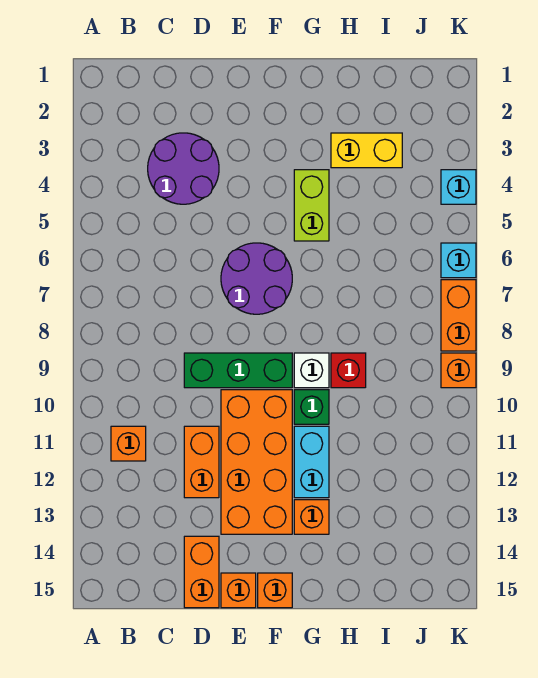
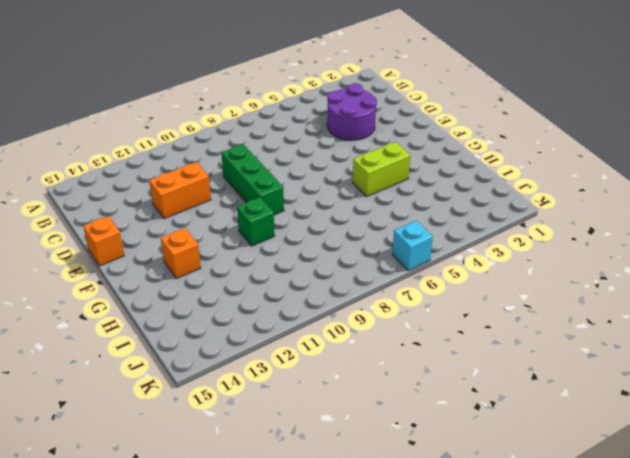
none -> orange 1x1 brick [111,426,146,461]
none -> orange 1x2 brick [184,536,219,608]
none -> purple 2x2 round brick [221,243,292,314]

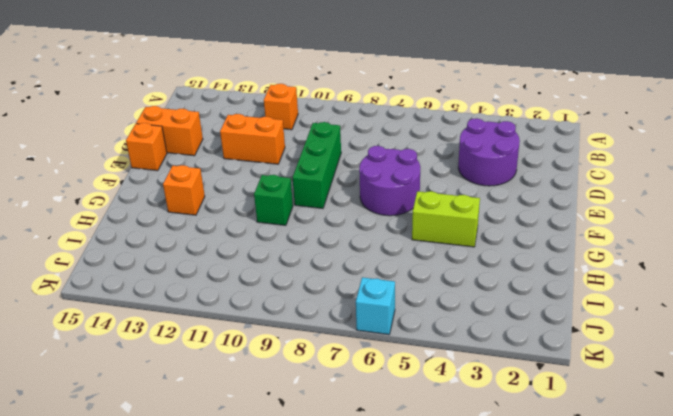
none -> orange 2x4 brick [221,390,292,534]
none -> orange 1x1 brick [258,573,292,608]
none -> white 1x1 brick [294,353,329,388]

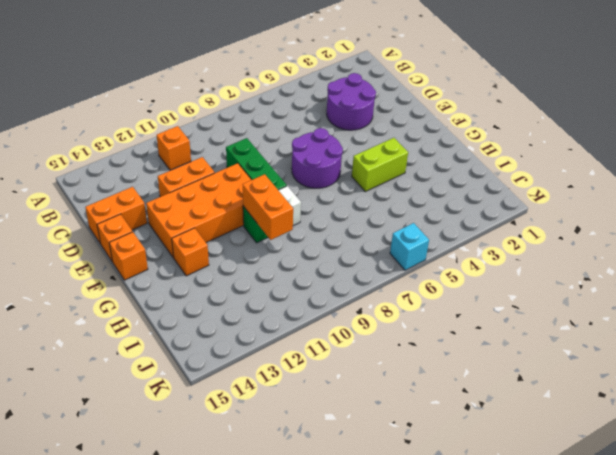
orange 1x2 brick [243,174,293,240] -> orange 1x2 brick turned to [441,280,476,351]
none -> cyan 1x2 brick [294,426,329,498]
none -> yellow 1x2 brick [331,133,402,168]
none -> red 1x1 brick [331,353,366,388]

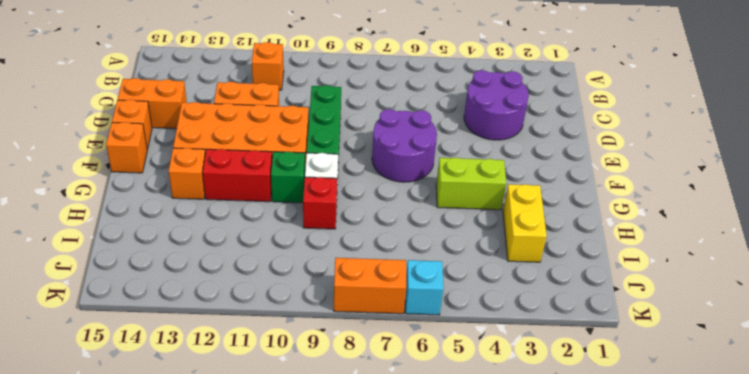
red 1x2 brick [203,149,272,202] -> cyan 1x2 brick [294,426,329,498]
none -> cyan 1x1 brick [441,170,476,204]
none -> orange 1x1 brick [441,353,476,388]

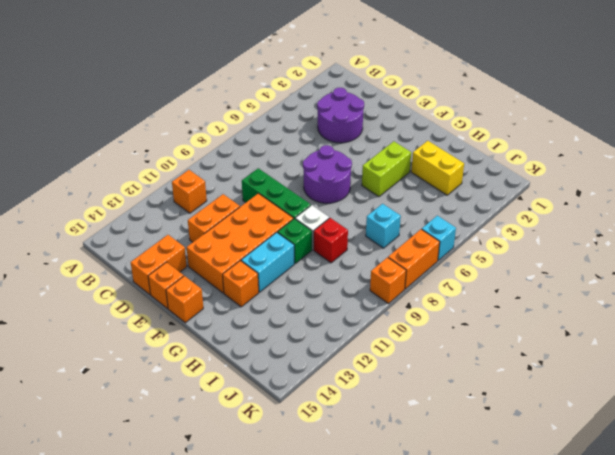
cyan 1x1 brick [366,204,401,248] -> cyan 1x1 brick moved to [441,170,476,204]

